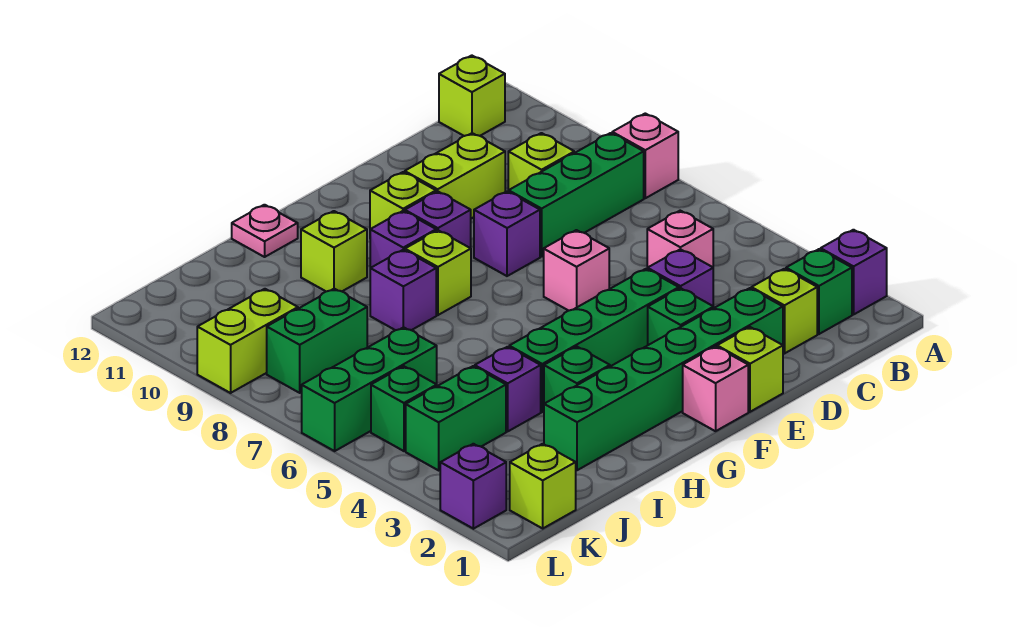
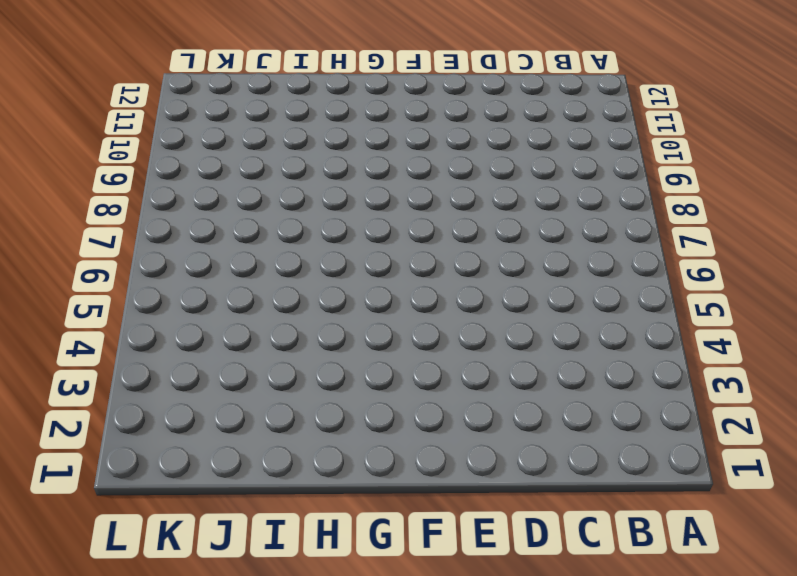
none -> purple 1x1 brick [821,230,887,315]
none -> pink 1x1 brick [612,113,678,198]
none -> green 1x1 brick [786,249,852,334]
none -> green 1x3 brick [509,133,644,257]

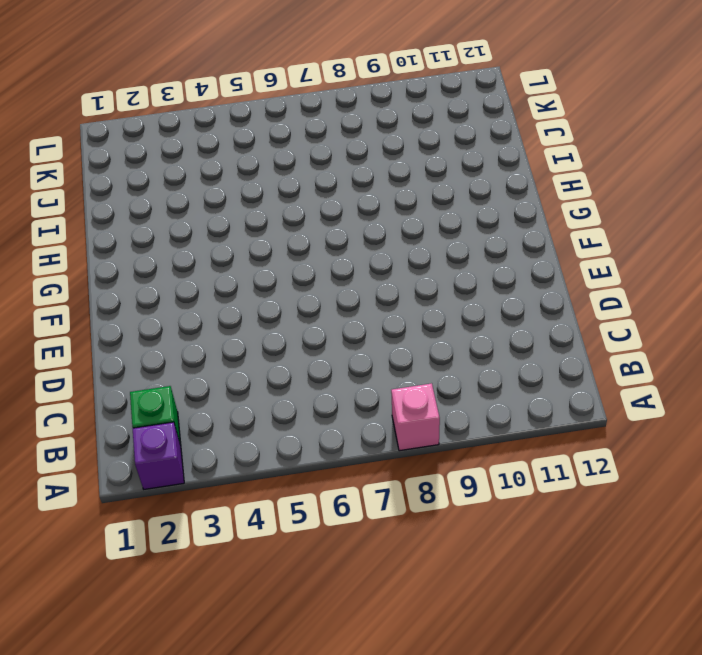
none -> green 1x3 brick [509,133,644,257]
none -> lime 1x1 brick [439,55,505,136]
none -> lime 1x1 brick [751,269,817,353]
none -> pink 1x1 brick [647,211,713,268]

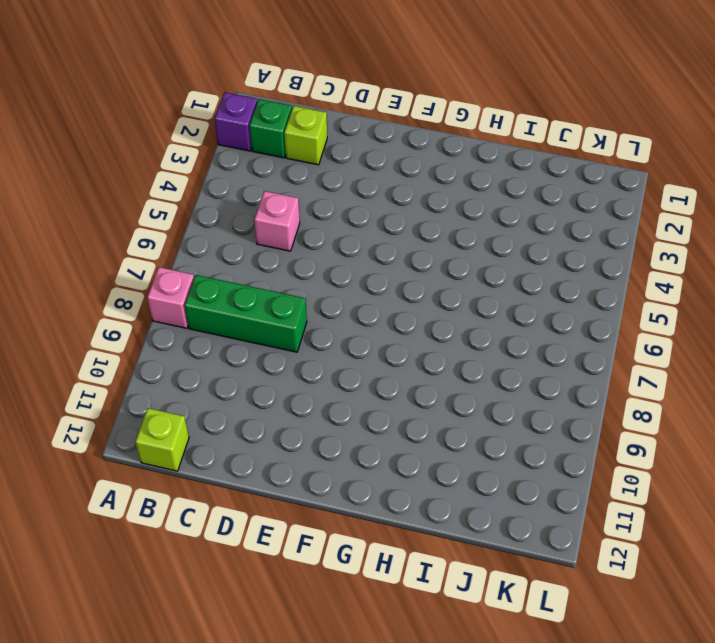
none -> lime 1x1 brick [508,133,574,192]
none -> green 1x6 brick [544,288,783,470]
none -> purple 1x1 brick [647,249,713,306]
none -> lime 1x2 brick [405,133,505,219]

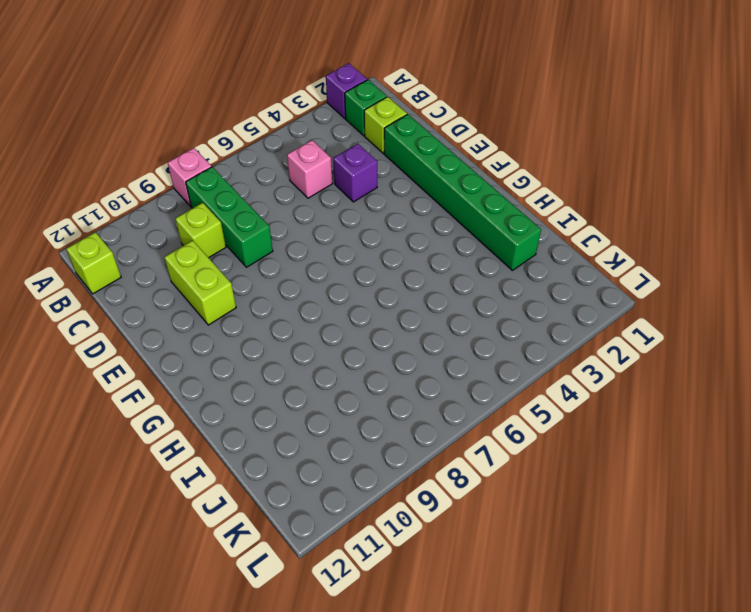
none -> lime 1x1 brick [717,327,783,412]
none -> green 1x1 brick [648,288,714,345]
none -> green 1x4 brick [509,269,679,412]
none -> pink 1x1 brick [544,230,609,311]

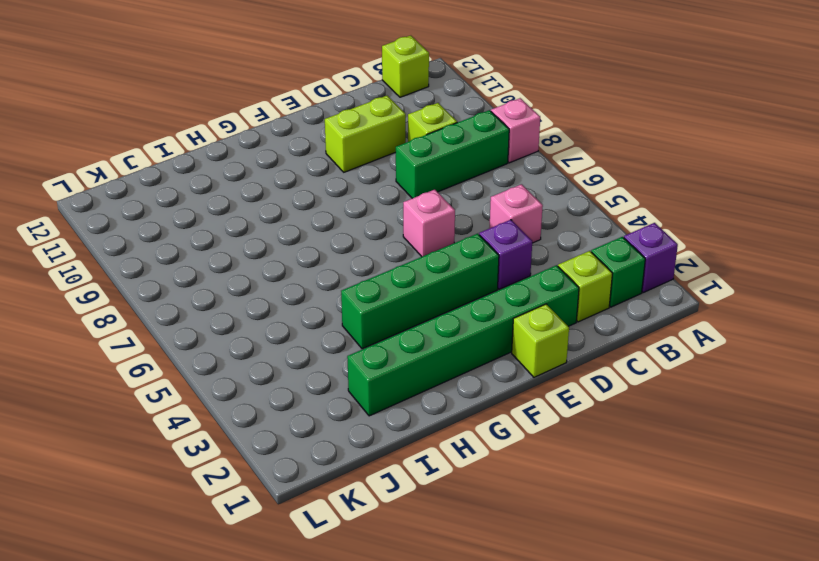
none -> green 1x1 brick [648,288,714,345]
none -> purple 1x1 brick [474,191,540,276]
none -> pink 1x1 brick [683,346,748,431]
none -> purple 1x1 brick [405,191,471,248]

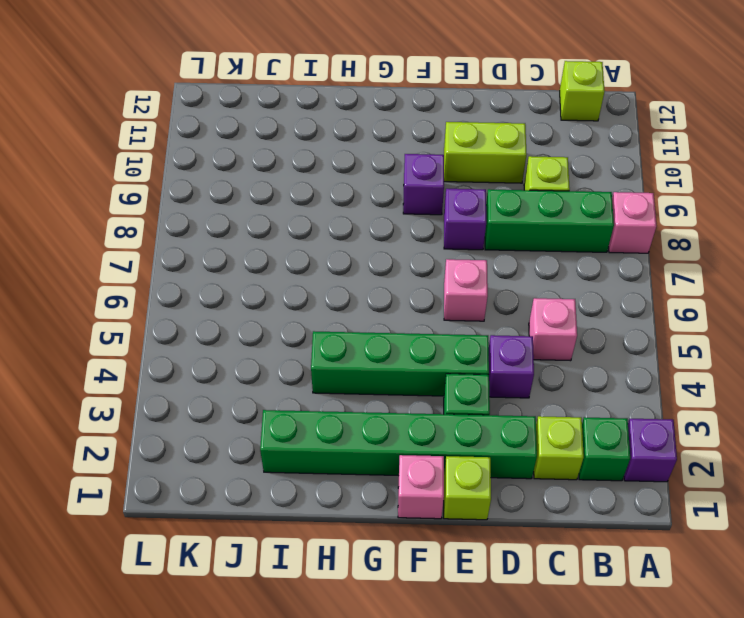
none -> lime 1x1 brick [370,172,436,229]
none -> lime 1x1 brick [405,230,471,315]
none -> purple 1x1 brick [370,211,436,268]
none -> green 1x1 brick [544,347,610,404]

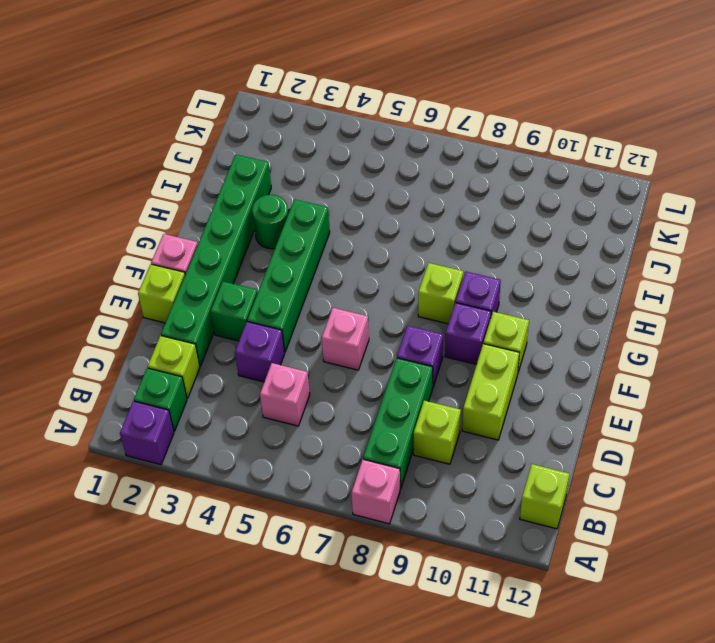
green 1x1 round brick [252,195,288,249] -> green 1x1 brick [544,347,610,404]
none -> purple 1x1 brick [370,250,436,330]
none -> lime 1x1 brick [301,211,367,291]
none -> pink 1x1 plate [232,205,298,257]
none -> purple 1x1 brick [475,347,541,431]

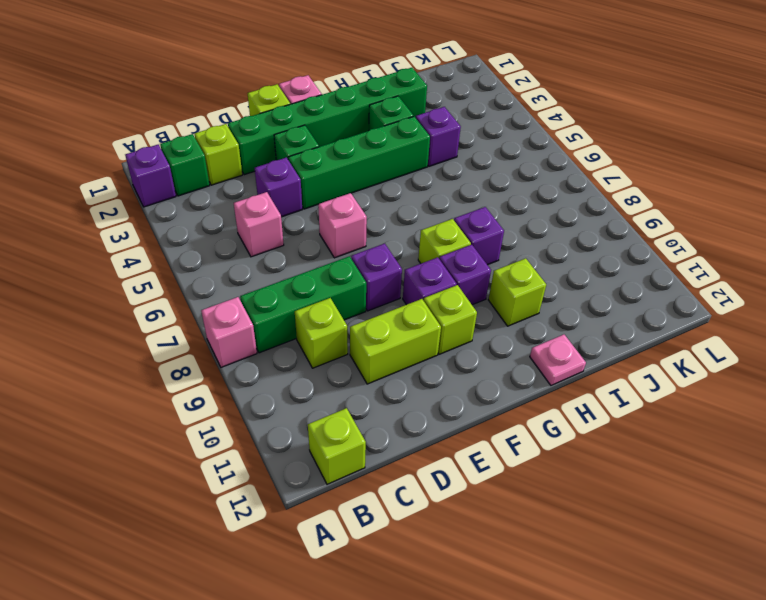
none -> green 1x2 brick [406,366,506,470]
none -> green 1x3 brick [302,327,437,451]
none -> green 1x2 brick [267,289,367,393]
none -> lime 1x1 brick [510,444,576,528]

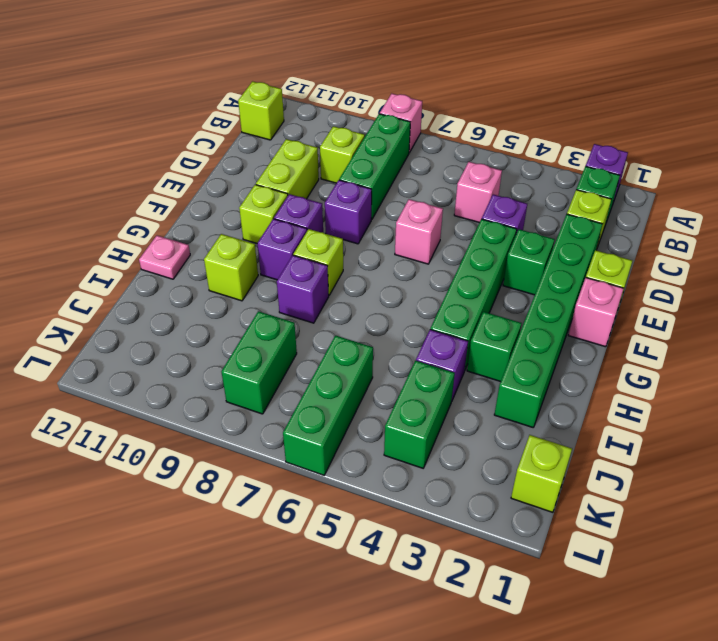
none -> green 1x1 brick [371,366,437,451]
none -> lime 1x2 brick [197,289,298,393]
none -> purple 1x1 brick [440,444,506,529]

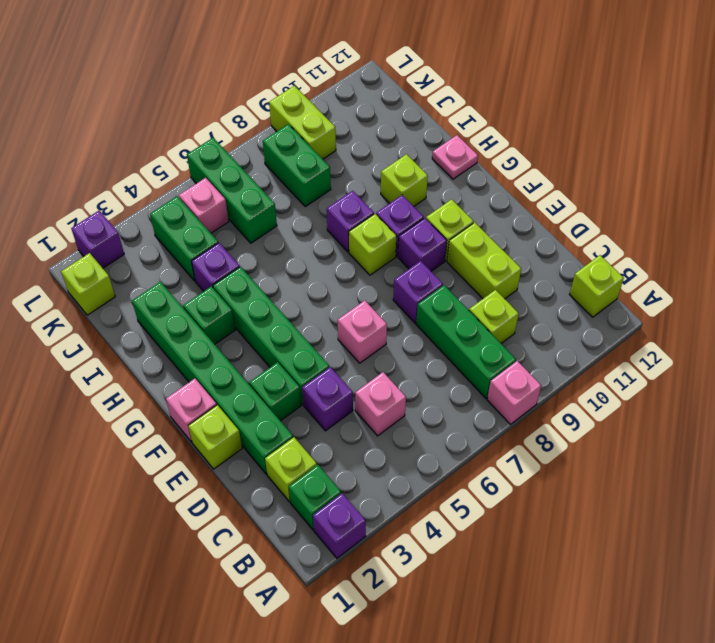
pink 1x1 brick [179,178,229,233] -> green 1x1 brick [371,366,437,451]

